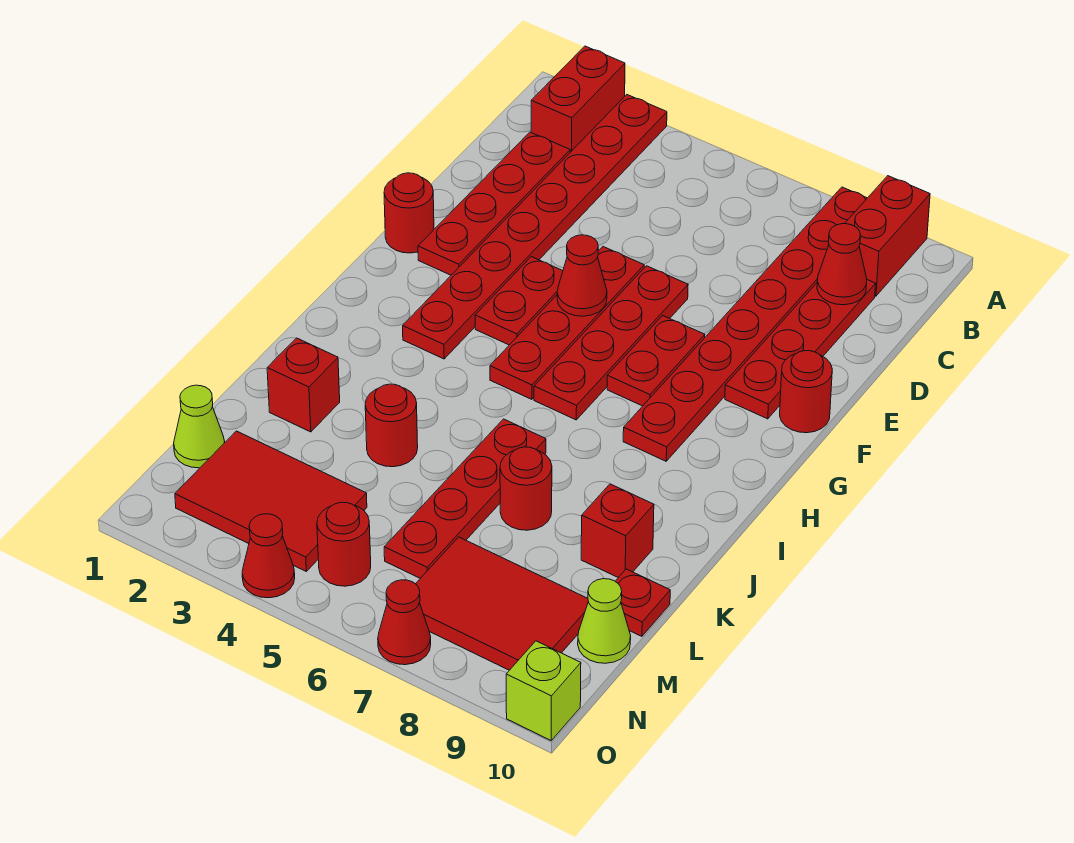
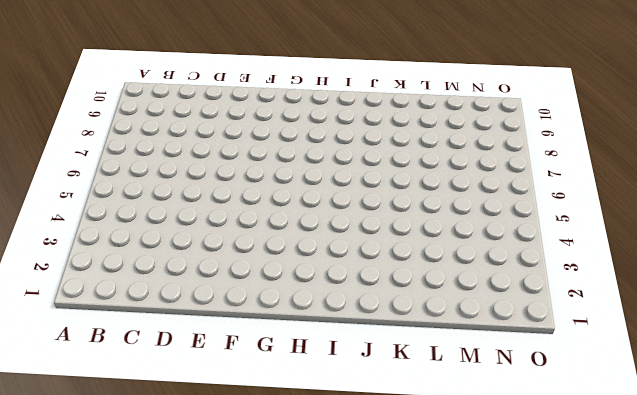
none -> red 1x2 brick [531,46,625,152]
none -> red 1x8 plate [403,95,667,359]
none -> red 1x8 plate [623,187,867,461]

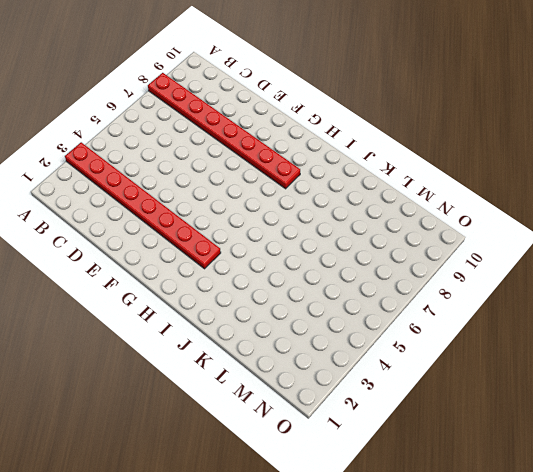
none -> red 1x2 brick [531,46,625,152]
none -> red 1x2 brick [845,176,930,296]
none -> red 1x4 plate [418,132,570,275]

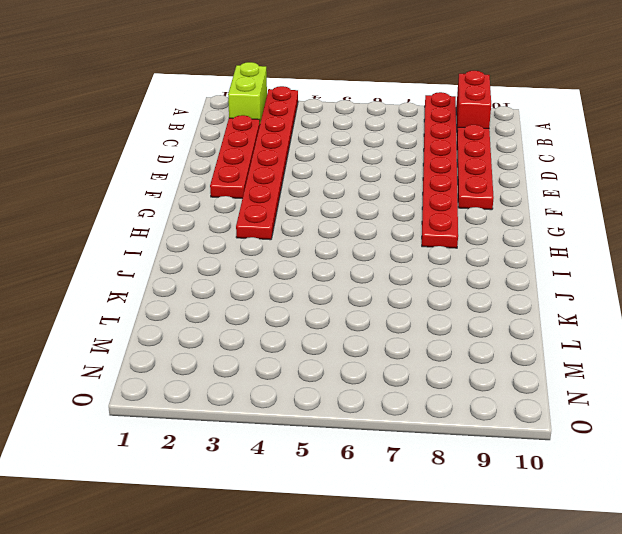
lime 1x2 brick [228,62,267,122] -> red 1x2 brick [531,46,625,152]
none -> red 1x4 plate [490,247,644,399]
none -> red 1x4 plate [534,266,688,420]
none -> red 1x1 round brick [384,173,434,253]

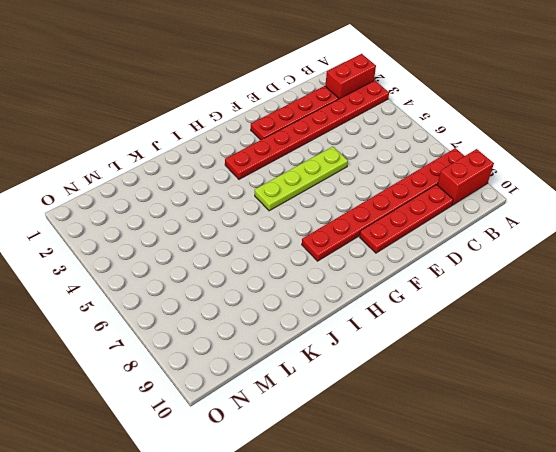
lime 1x4 plate [255,147,348,211] -> red 1x4 plate [490,247,644,399]
none -> red 1x4 plate [534,266,688,420]
none -> red 1x1 round brick [384,173,434,253]
none -> red 1x2 plate [475,257,563,345]

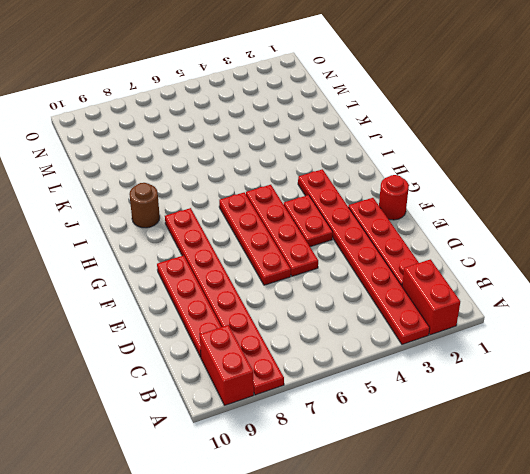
brown 1x1 round brick [129,183,160,228] -> none
none -> red 1x2 plate [607,316,705,406]
none -> red 1x1 round brick [780,351,832,433]
none -> red 1x4 plate [384,419,546,578]

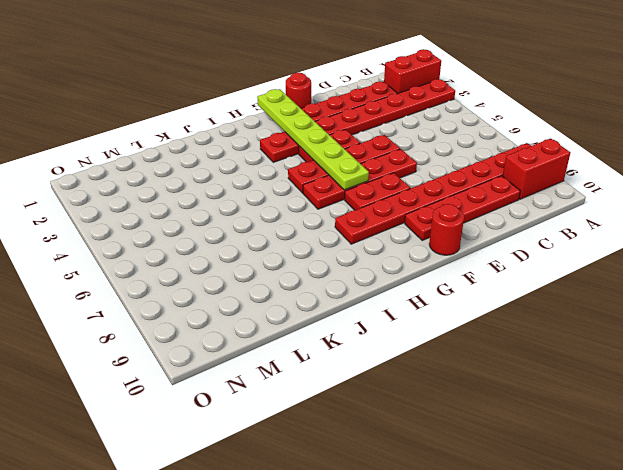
lime 1x6 plate [257,89,369,190] -> none
none -> red 1x4 plate [384,419,546,578]
none -> red 1x1 brick [267,338,340,432]
none -> red 1x1 round brick [365,384,418,467]

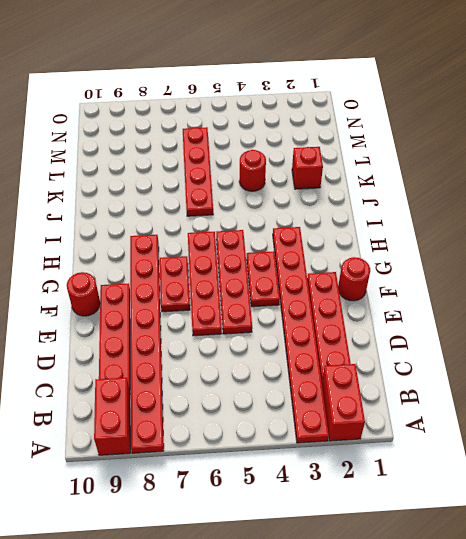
none -> red 1x1 round brick [500,447,552,530]
none -> red 1x1 brick [581,484,654,578]
none -> red 1x1 plate [615,569,670,636]

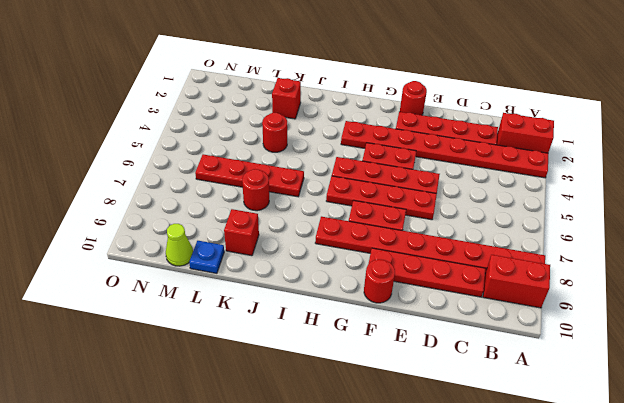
blue 1x1 plate [189,241,224,273] -> red 1x1 plate [615,569,670,636]
none -> lime 1x1 cone [174,385,225,468]
none -> red 2x3 tile [175,431,367,571]
none -> red 2x3 tile [416,537,588,670]

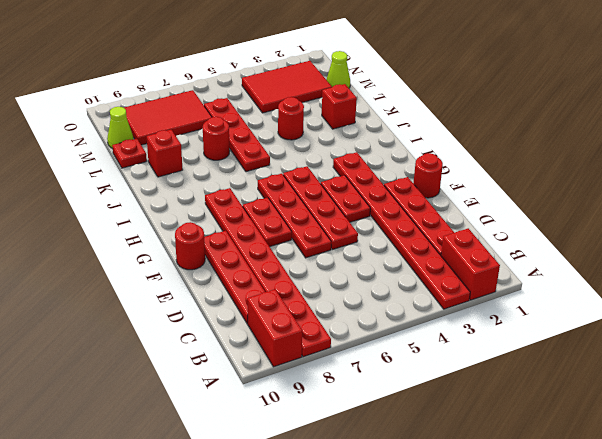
none -> red 1x1 round brick [317,502,371,586]
none -> red 1x1 cone [242,514,295,598]
none -> red 1x1 cone [378,580,431,665]

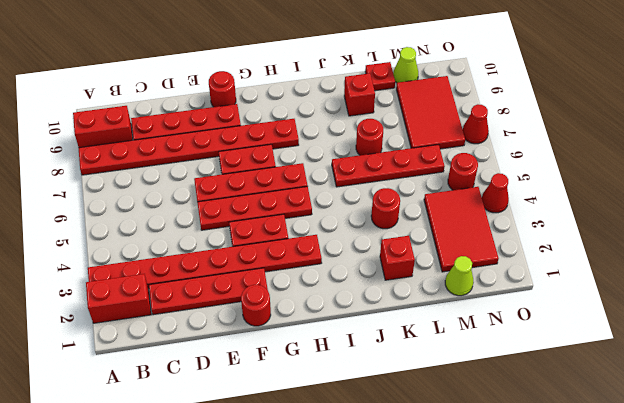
none -> lime 1x1 brick [506,641,581,740]
none -> red 1x1 cone [817,224,867,305]
none -> red 1x1 cone [557,235,607,316]

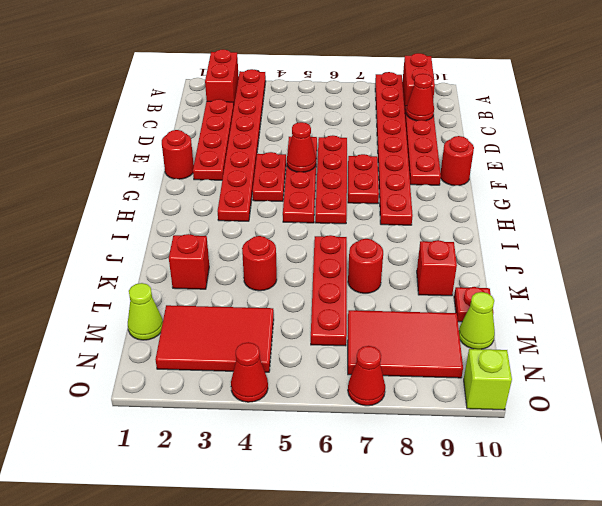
none -> red 1x1 round brick [317,502,371,586]

